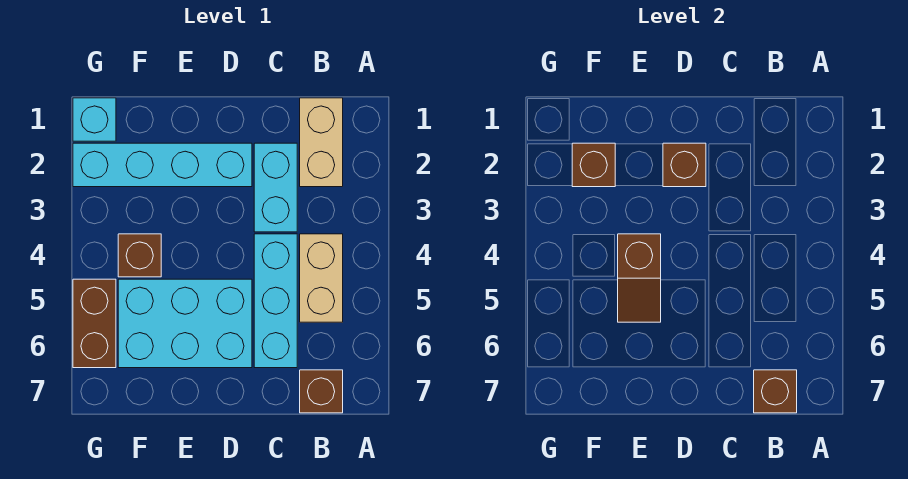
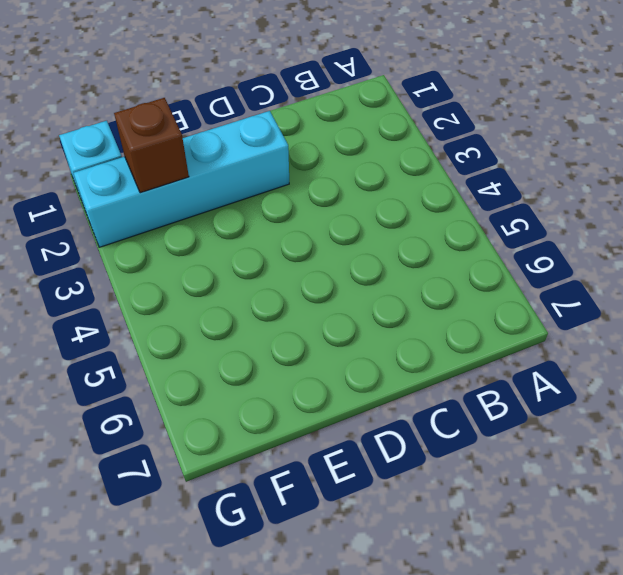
none -> tan 1x2 brick [300,98,343,187]
none -> tan 1x2 brick [300,234,343,322]
none -> brown 1x1 brick [300,370,343,413]

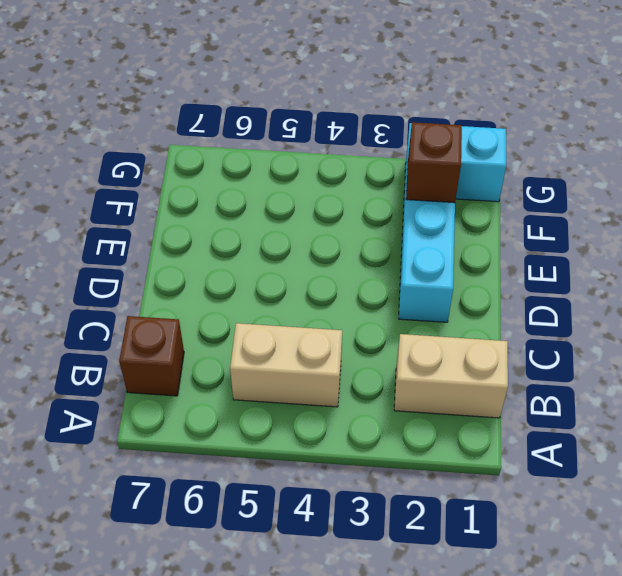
none -> cyan 1x2 brick [254,143,297,232]
none -> cyan 1x3 brick [254,234,297,368]
none -> cyan 2x3 brick [118,279,252,368]

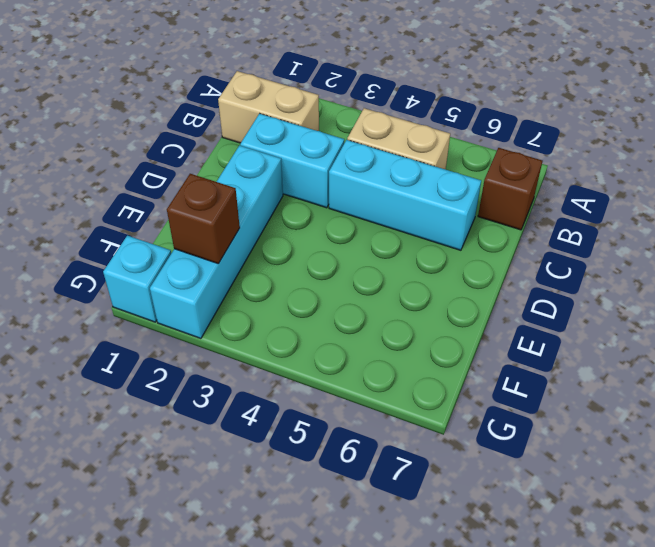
none -> cyan 2x3 brick [118,279,252,368]
none -> brown 1x1 brick [118,234,161,277]
none -> brown 1x2 brick [73,279,116,368]

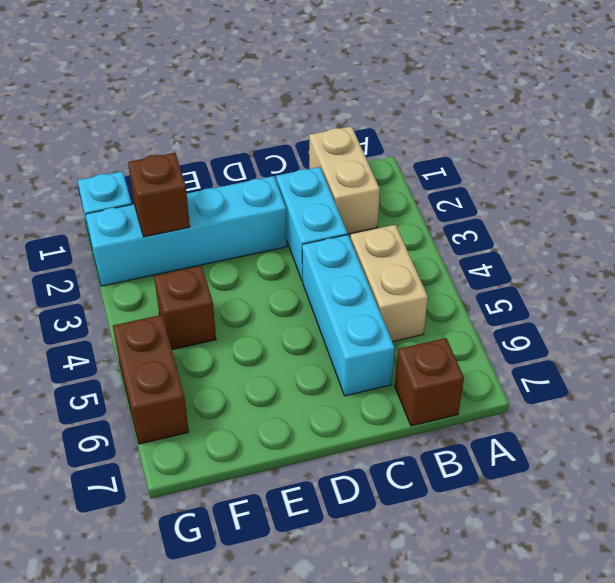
none -> cyan 2x3 brick [118,279,252,368]
none -> brown 1x1 brick [754,370,797,413]
none -> brown 1x1 brick [663,143,706,187]

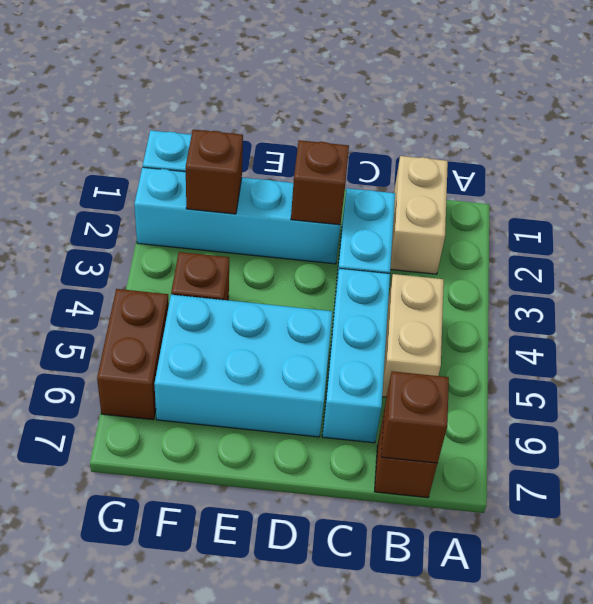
none -> brown 1x2 slope [618,234,661,322]

